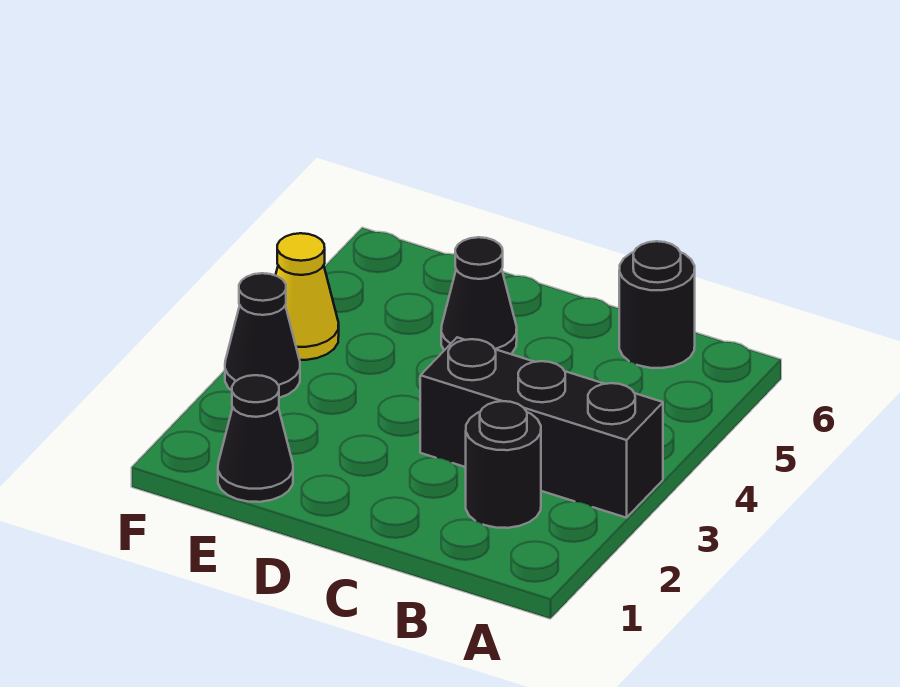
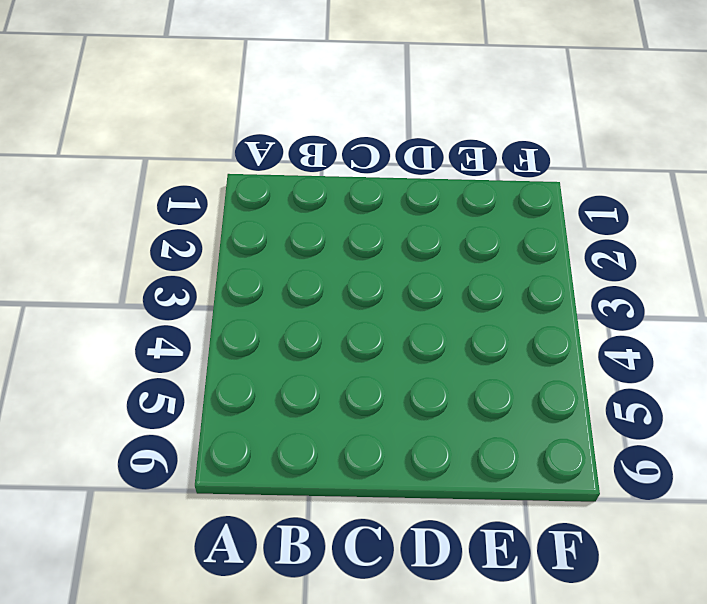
none -> black 1x3 brick [420,337,663,518]
none -> black 1x1 round brick [466,401,541,528]

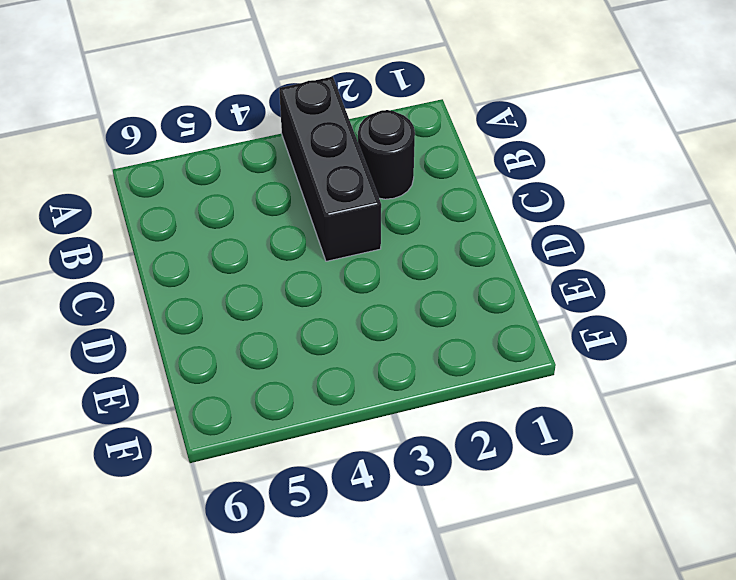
none -> black 1x1 round brick [619,241,695,368]
none -> black 1x1 cone [441,237,517,354]

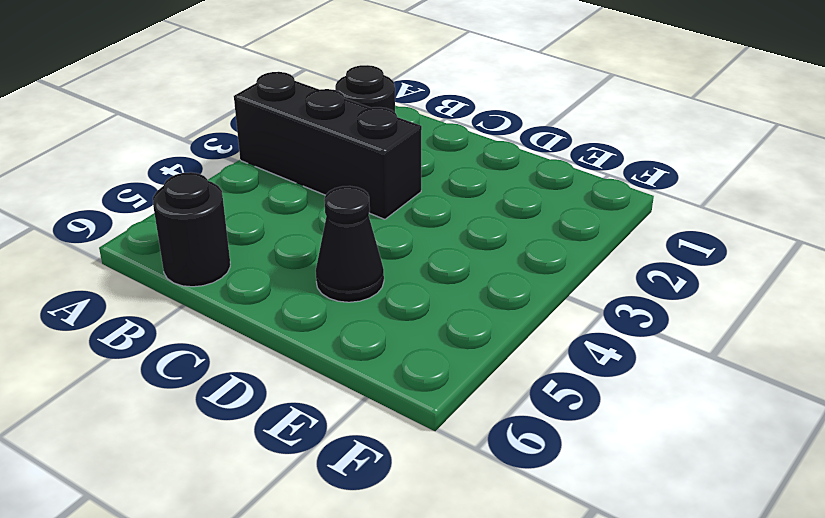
none -> black 1x1 cone [218,375,293,502]
none -> black 1x1 cone [225,273,300,398]

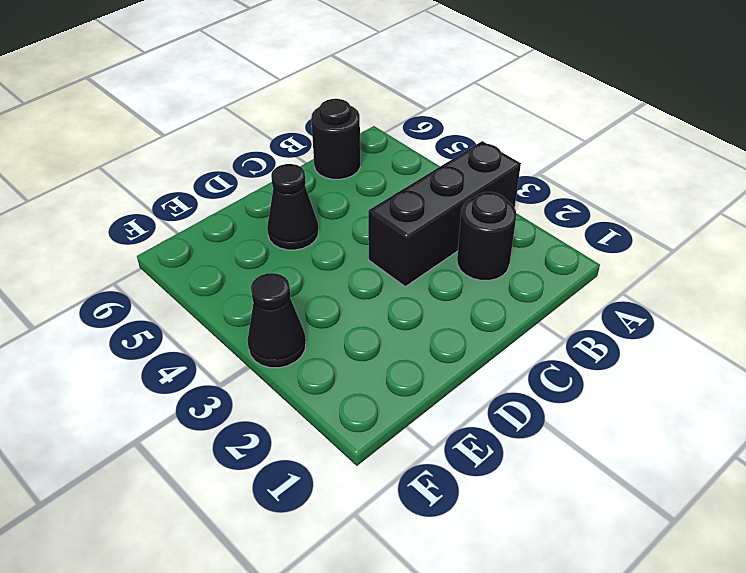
none -> black 1x1 cone [218,375,293,502]
none -> yellow 1x1 cone [275,233,339,360]

